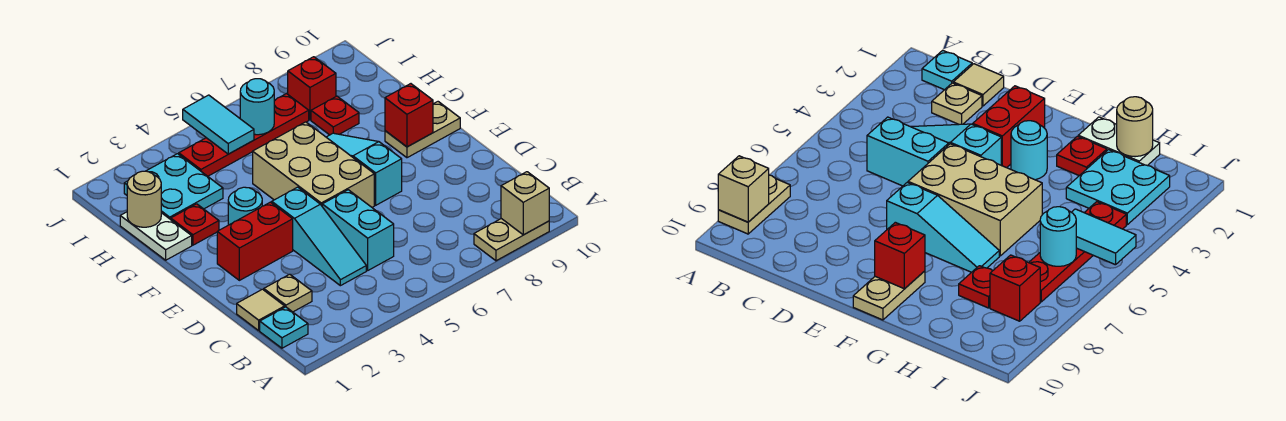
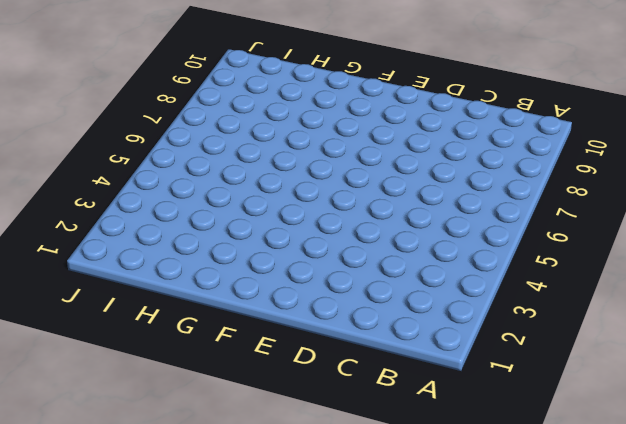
none -> tan 1x2 plate [474,219,549,261]
none -> cyan 1x1 plate [260,307,308,348]
none -> tan 1x1 tile [237,289,285,331]

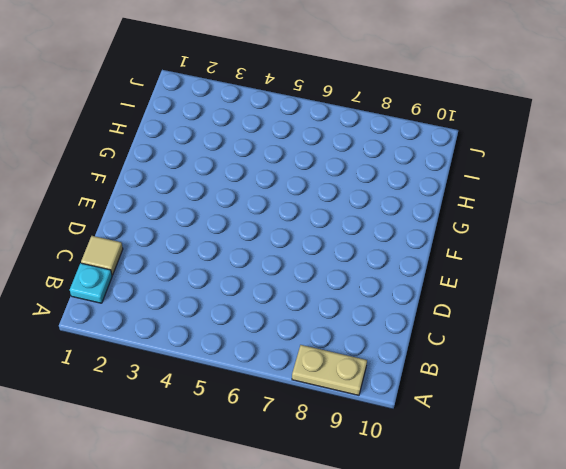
none -> tan 1x1 plate [264,274,312,312]
none -> cyan 1x3 slope [272,187,366,286]
none -> cyan 1x2 brick [322,190,394,270]

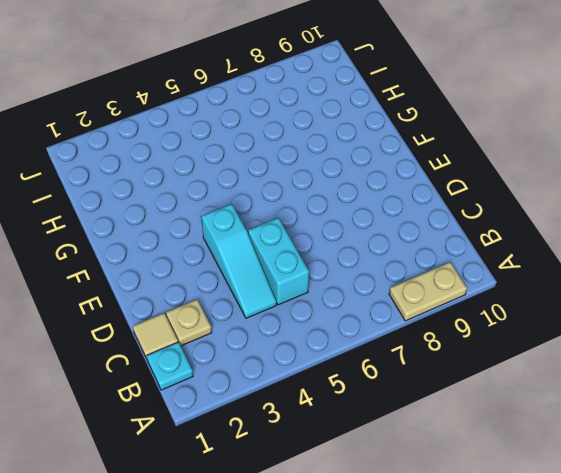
none -> red 1x2 brick [217,202,293,280]
none -> tan 2x3 brick [253,122,374,207]
none -> cyan 1x3 slope [326,133,402,205]

